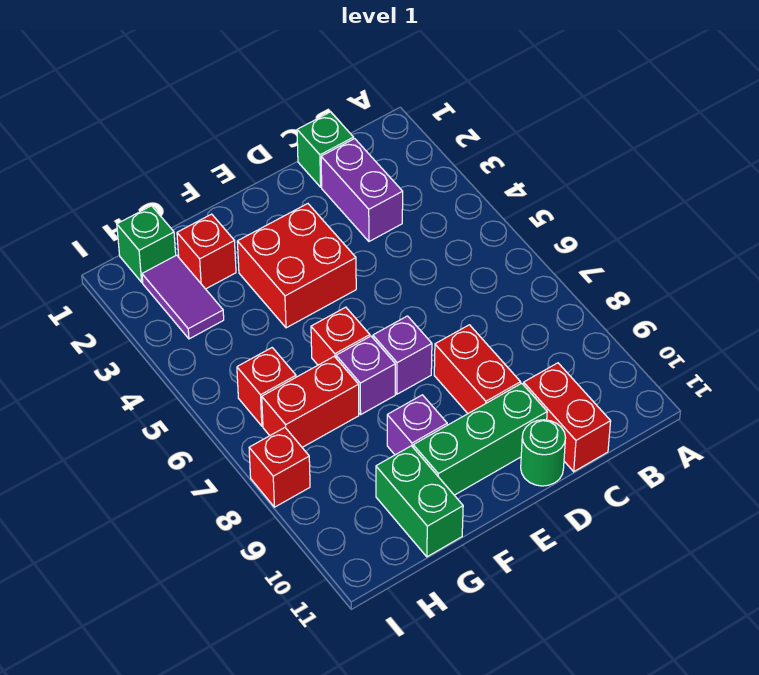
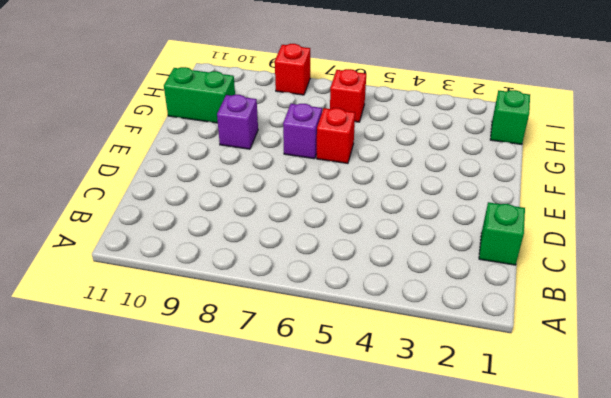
none -> purple 1x2 brick [321,139,403,241]
none -> red 1x2 brick [523,363,611,472]
none -> red 1x2 brick [434,325,521,413]

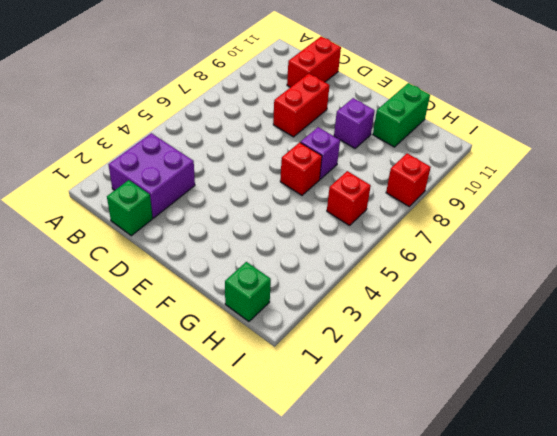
purple 2x2 brick [108,133,195,218] -> purple 1x2 brick [321,139,403,241]
none -> green 1x3 brick [413,383,547,495]
none -> green 1x1 round brick [521,420,566,486]
none -> red 2x2 brick [237,204,356,328]

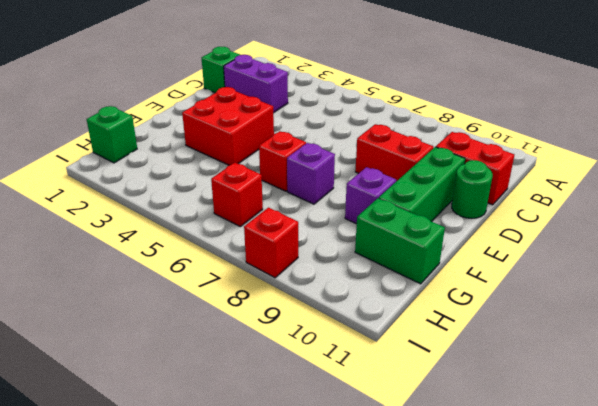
none -> purple 1x1 brick [373,316,432,394]
none -> red 1x1 brick [177,214,236,289]
none -> red 1x2 brick [262,356,359,447]

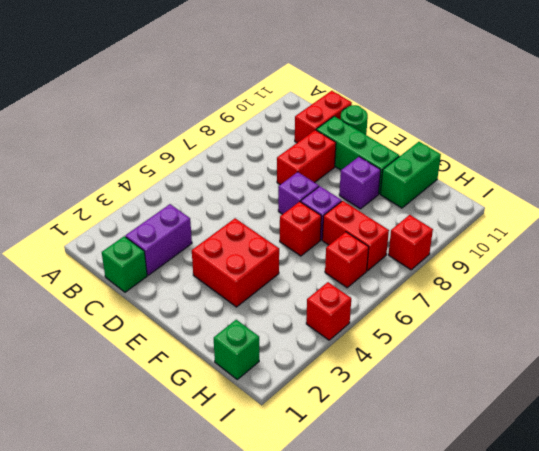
red 1x1 brick [306,282,351,340] -> red 1x1 brick moved to [177,214,236,289]
none -> purple 1x2 tile [142,255,224,339]

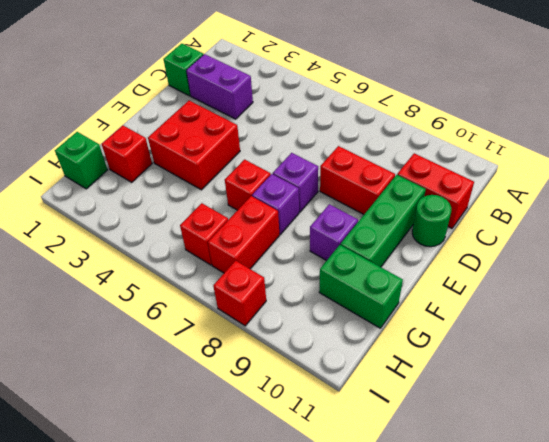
none -> purple 1x2 tile [142,255,224,339]

